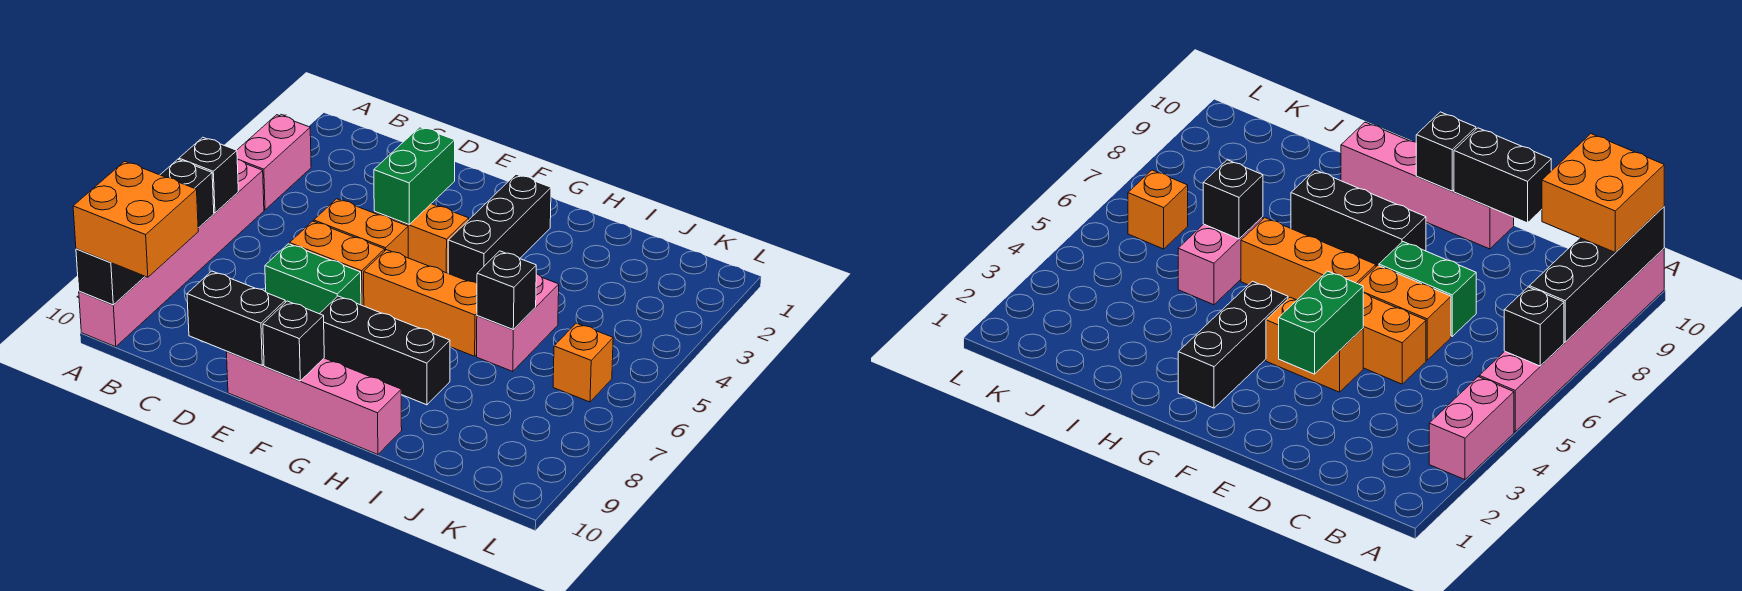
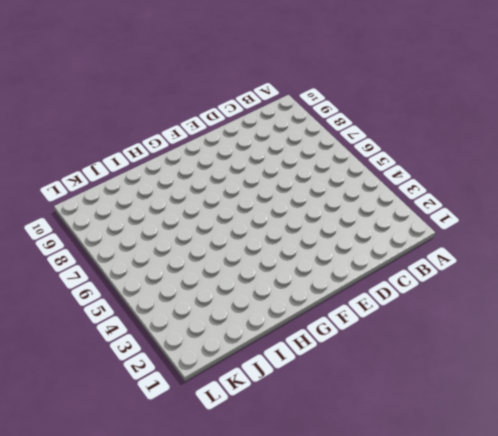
none -> pink 1x2 brick [237,115,311,210]
none -> pink 1x6 brick [79,160,264,347]
none -> orange 1x2 brick [314,199,408,258]

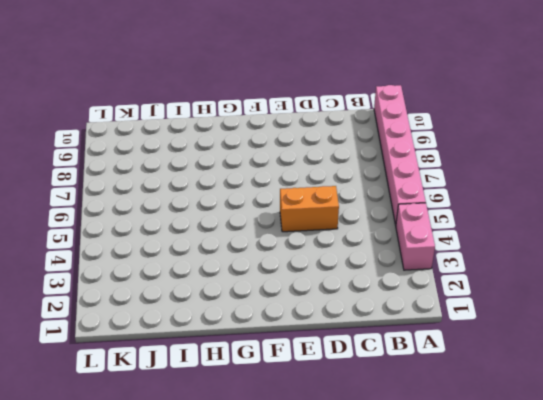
none -> orange 1x2 brick [290,221,385,306]
none -> green 1x2 brick [265,244,361,314]
none -> orange 1x2 brick [374,204,469,273]

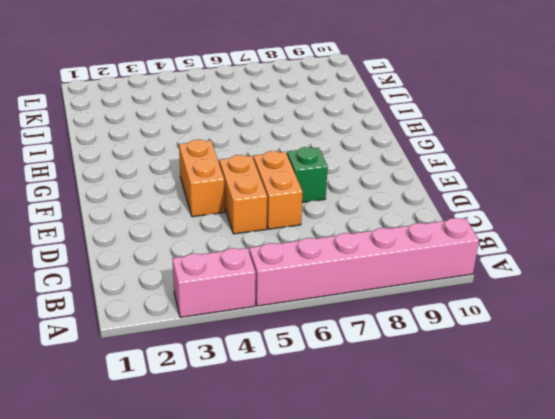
green 1x1 brick [287,147,328,202] -> green 1x2 brick [265,244,361,314]
none -> pink 1x4 brick [226,351,402,455]
none -> orange 1x3 brick [364,250,477,356]
none -> black 1x3 brick [320,296,450,405]

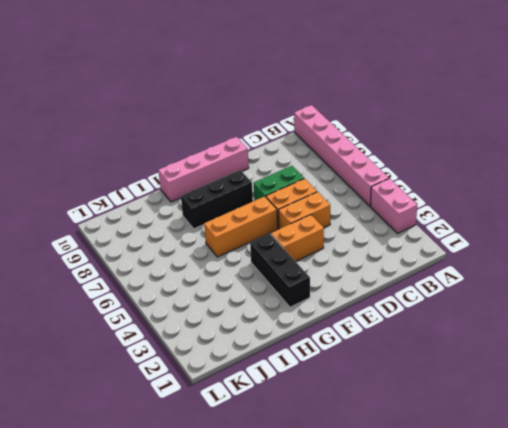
none -> pink 1x2 brick [477,274,559,372]
none -> orange 1x1 brick [553,323,613,402]
none -> black 1x1 brick [179,137,238,213]

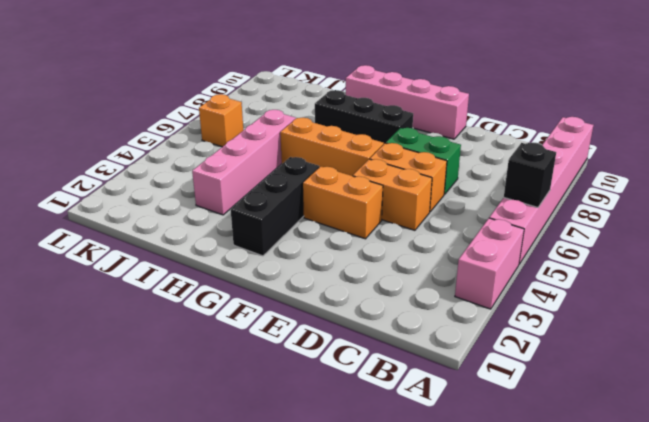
pink 1x4 brick [192,110,296,215] -> pink 1x2 brick [477,274,559,372]
none -> black 1x4 brick [76,159,214,305]
none -> black 1x2 brick [187,271,285,365]
none -> green 1x2 brick [374,127,455,224]

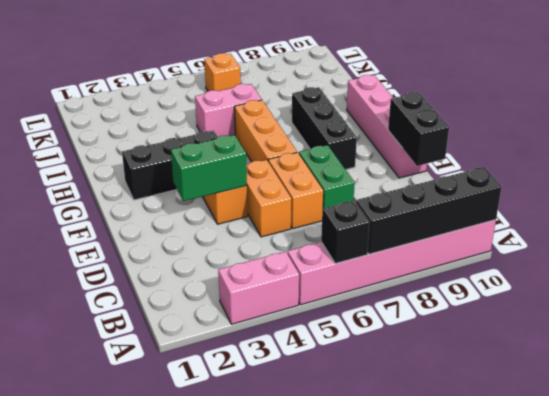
none -> black 1x1 brick [263,301,324,381]
none -> black 1x1 brick [477,251,536,330]
none -> orange 2x2 brick [73,161,198,277]

